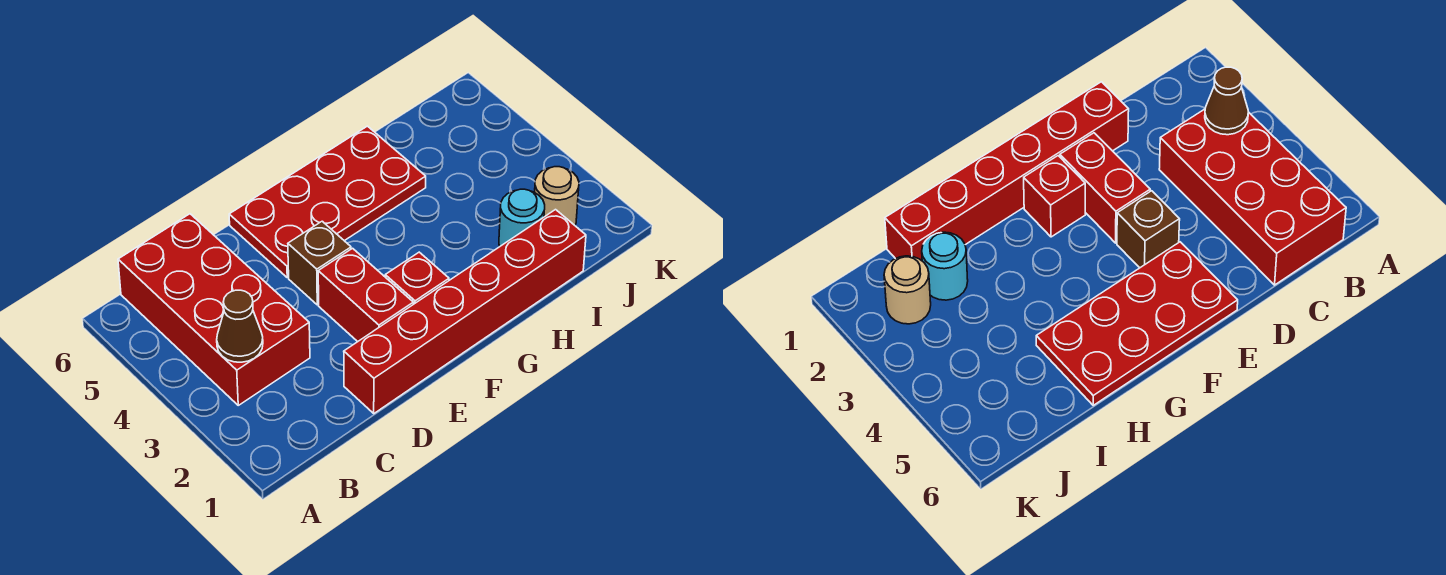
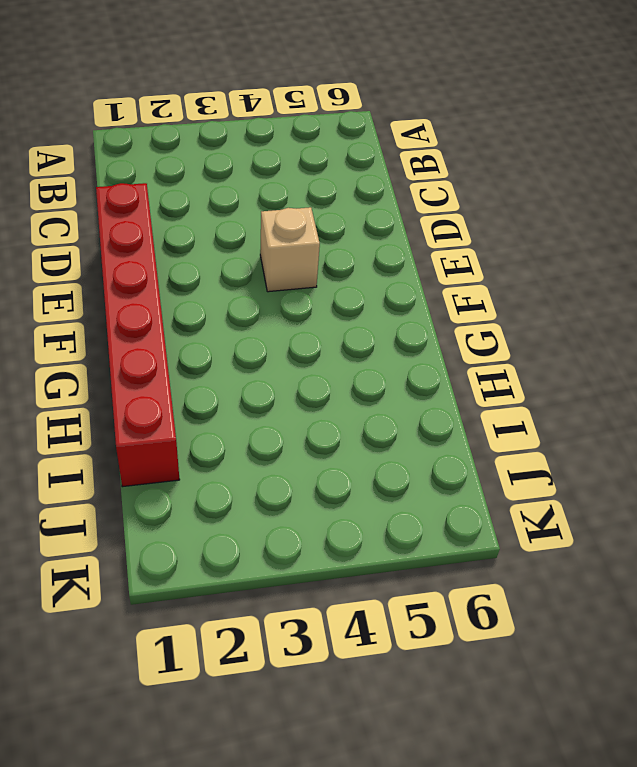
tan 1x1 brick [260,207,320,292] -> brown 1x1 brick [288,221,351,305]
none -> red 2x4 brick [118,214,310,405]
none -> red 1x2 brick [318,248,413,342]

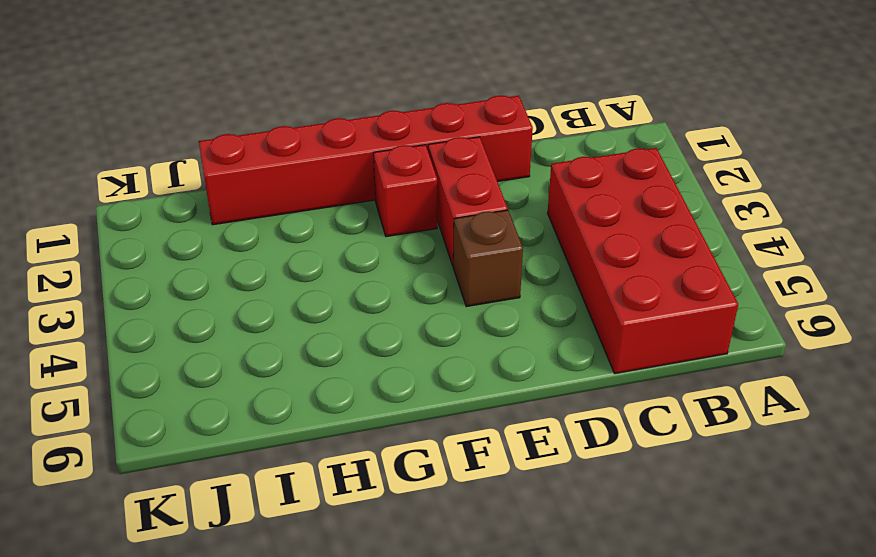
none -> red 2x4 plate [229,126,426,278]
none -> cyan 1x1 round brick [499,189,545,246]

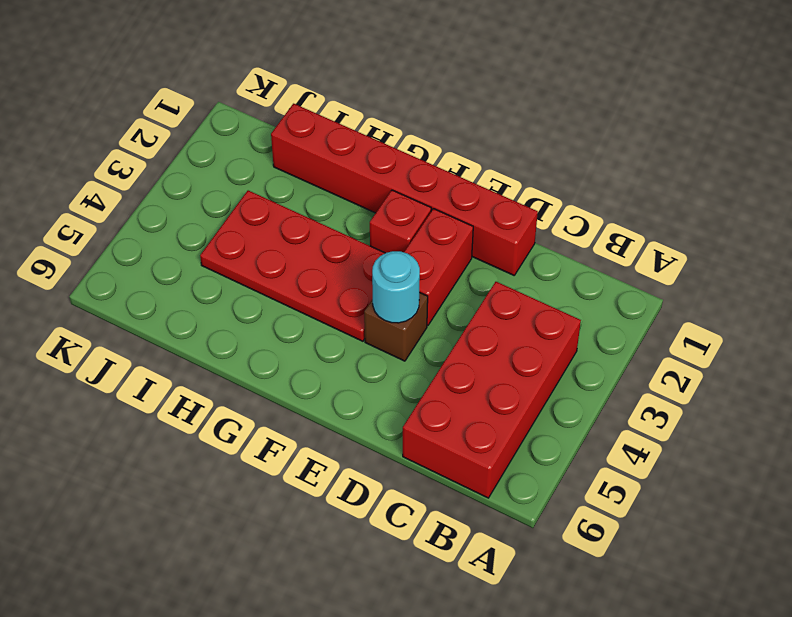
cyan 1x1 round brick [372,251,420,323] -> cyan 1x1 round brick moved to [499,189,545,246]
red 2x4 plate [200,190,385,341] -> red 2x4 plate moved to [229,126,426,278]
none -> tan 1x1 round brick [535,167,579,225]
none -> brown 1x1 cone [217,290,263,362]

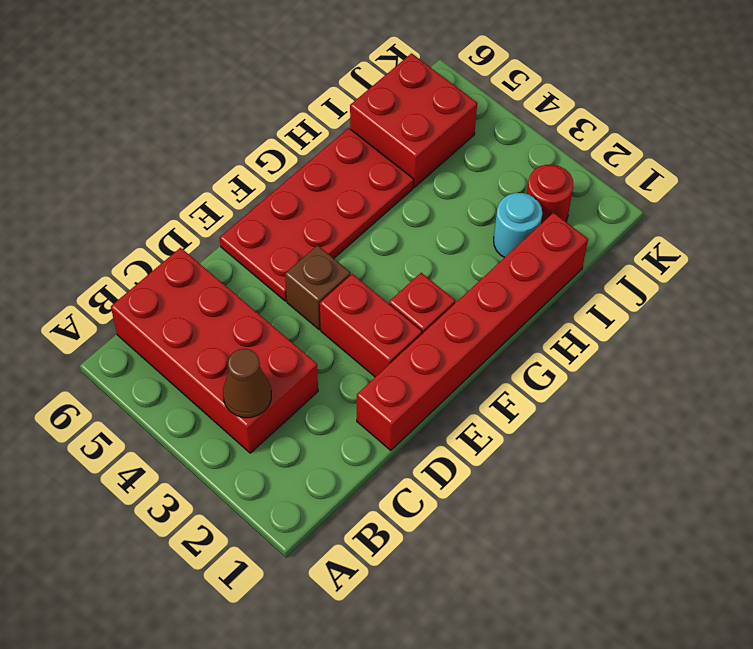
red 2x2 brick [350,53,477,187] -> none
red 1x1 round brick [527,165,573,224] -> tan 1x1 round brick [535,167,579,225]

